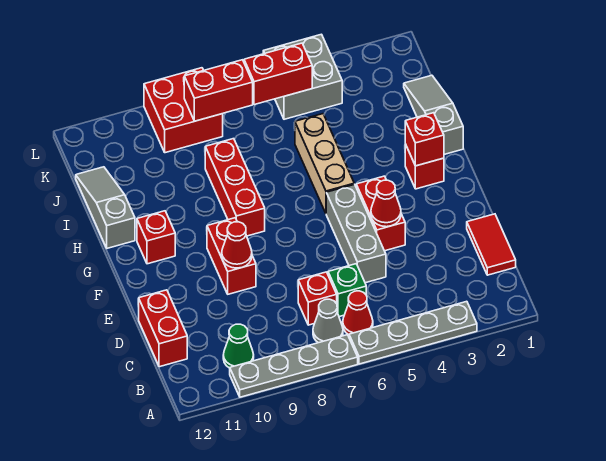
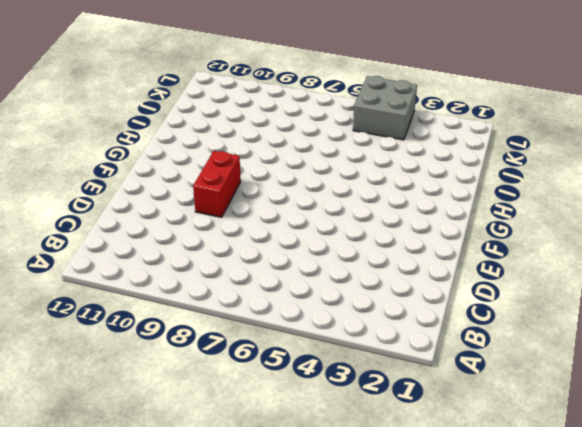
none -> grey 1x4 plate [349,301,477,364]
none -> grey 1x4 plate [230,335,358,397]
none -> red 1x1 cone [343,291,373,335]

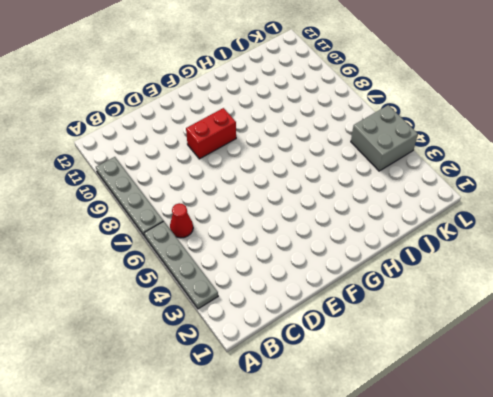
none -> grey 1x1 cone [313,299,343,343]
none -> green 1x1 cone [223,324,254,368]
none -> red 1x2 tile [467,214,516,275]

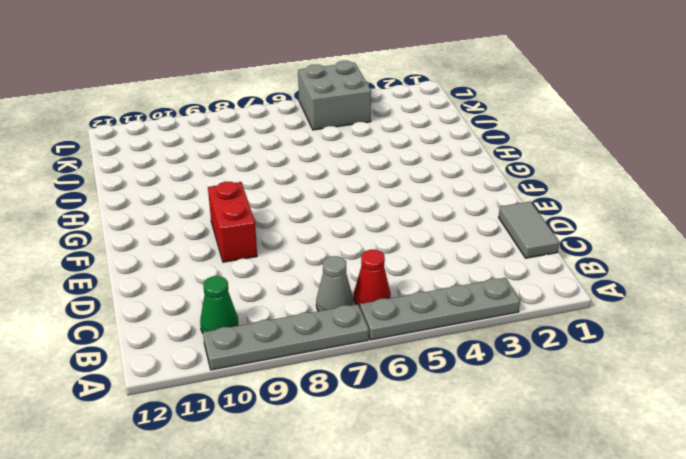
grey 1x2 tile [499,202,559,258] -> red 1x2 tile [467,214,516,275]
none -> green 1x1 brick [328,264,366,317]
none -> red 1x1 brick [298,272,337,325]
none -> red 1x2 brick [139,290,187,367]

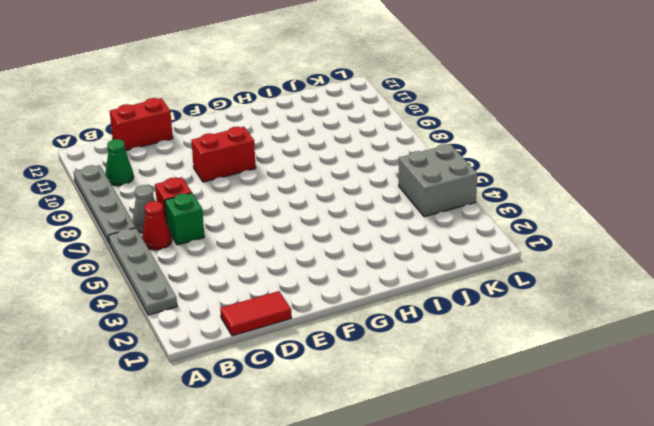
none -> grey 1x3 brick [326,184,386,283]
none -> red 1x2 brick [356,176,405,251]
none -> red 1x1 brick [405,144,444,189]

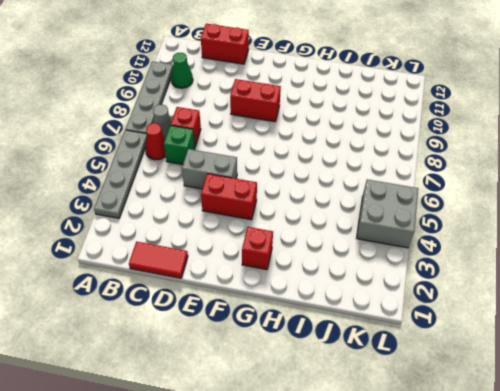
grey 1x2 brick [182,149,237,189] -> grey 1x3 brick [326,184,386,283]
none -> tan 1x3 brick [295,114,354,213]
none -> red 1x3 brick [205,139,265,236]
none -> red 1x1 brick [137,211,175,264]

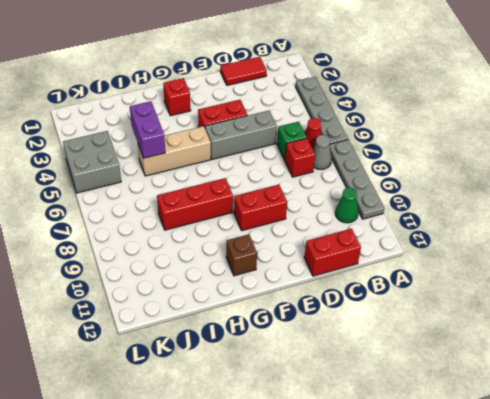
brown 1x1 brick [226,234,257,276] -> red 1x1 brick [137,211,175,264]
purple 1x2 brick [130,101,165,158] -> none
none -> grey 1x3 slope [404,75,463,154]
none -> grey 1x3 slope [76,167,135,248]
none -> red 2x2 brick [144,68,223,153]

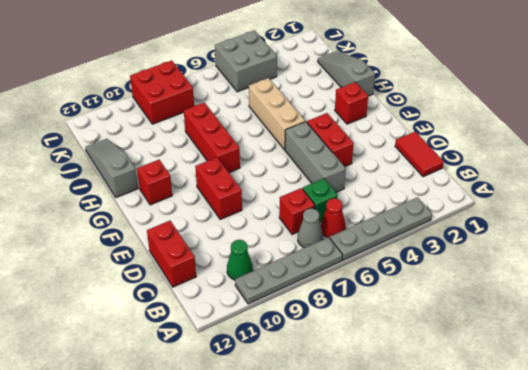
none -> red 1x1 cone [371,180,401,227]
none -> red 1x1 cone [222,222,252,268]
none -> red 1x1 brick [405,113,444,166]

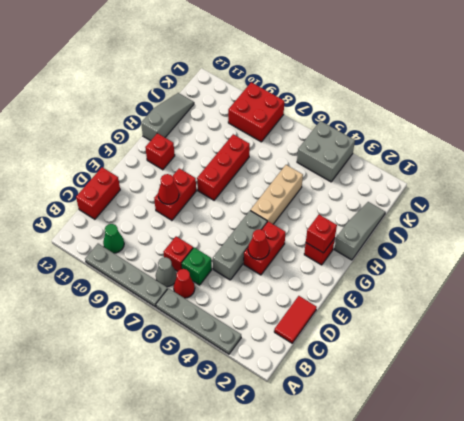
none -> red 1x2 brick [244,43,312,105]
none -> red 1x2 brick [184,60,253,121]

